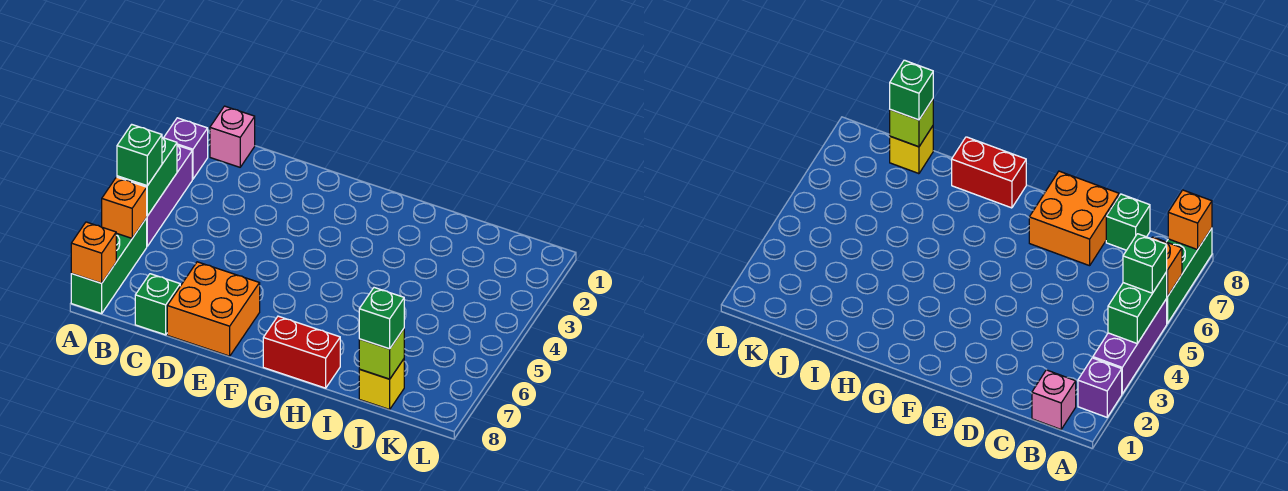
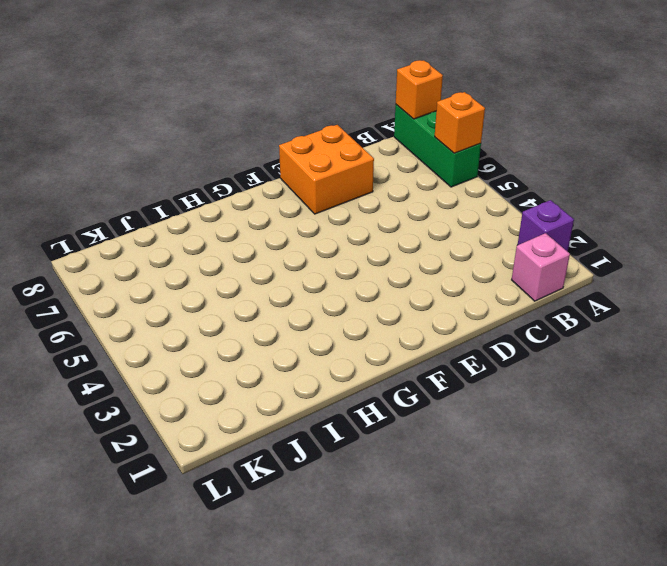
none -> purple 1x3 brick [147,146,192,246]
none -> green 1x1 brick [135,274,180,335]
none -> red 1x2 brick [263,316,340,388]

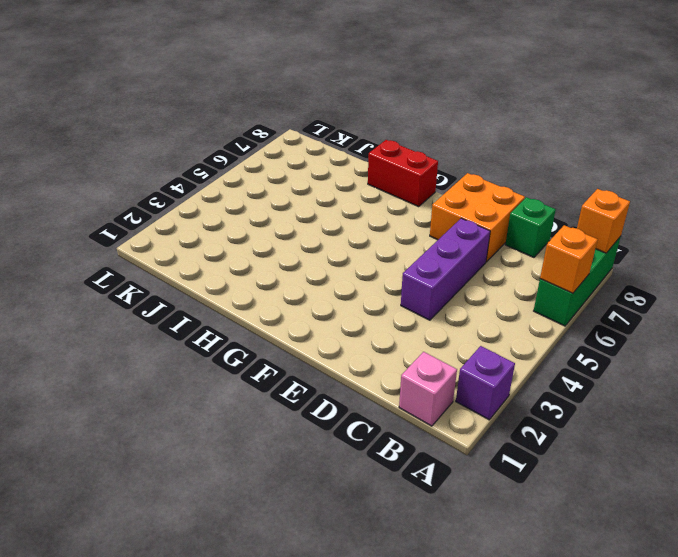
purple 1x3 brick [401,218,490,320] -> purple 1x3 brick moved to [147,146,192,246]
none -> yellow 1x1 brick [359,359,404,409]
none -> green 1x2 brick [117,138,177,216]
none -> lime 1x1 brick [359,329,404,379]

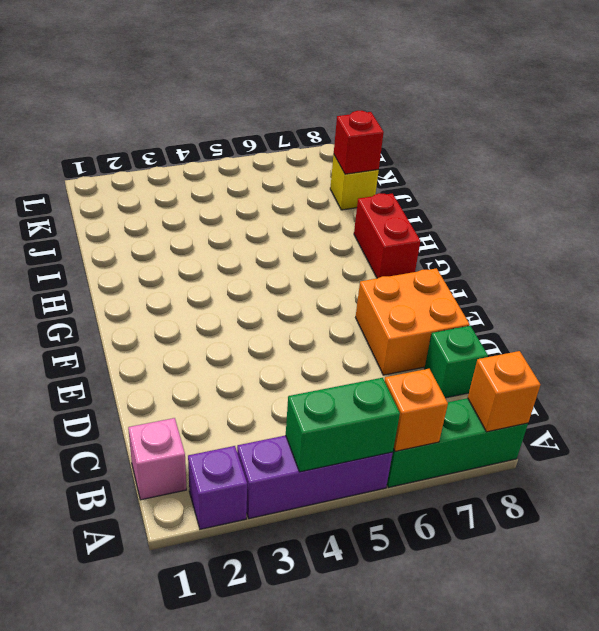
red 1x1 brick [334,111,384,174] -> lime 1x1 brick [359,329,404,379]
none -> green 1x1 brick [117,124,162,186]
none -> green 1x1 brick [359,288,404,349]

